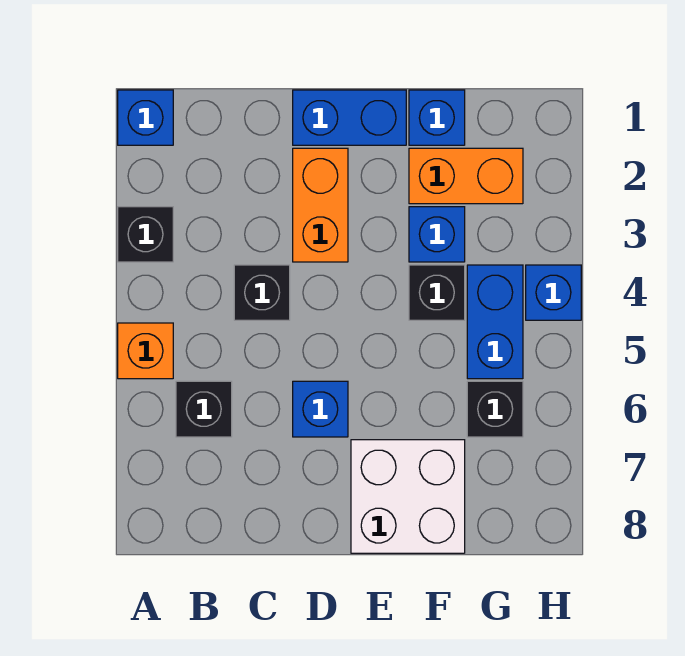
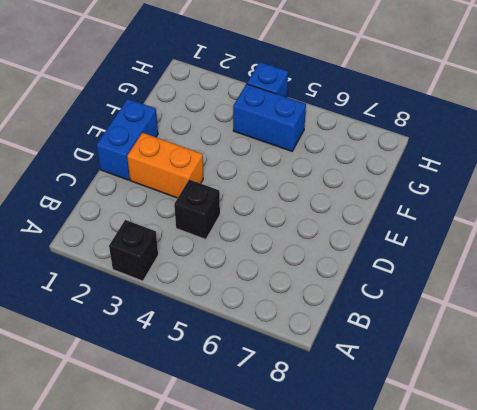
none -> blue 1x1 brick [118,90,173,145]
none -> orange 1x1 brick [118,323,173,379]
none -> black 1x1 brick [176,381,232,437]

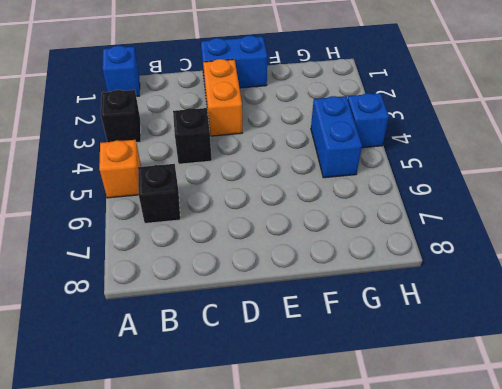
none -> blue 1x1 brick [293,381,348,437]
none -> white 2x2 brick [351,440,465,553]
none -> blue 1x1 brick [409,90,465,145]

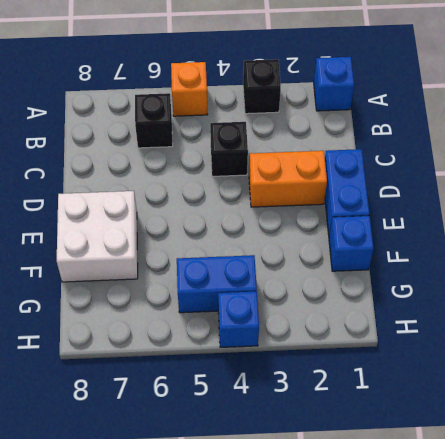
none -> blue 1x1 brick [293,381,348,437]
none -> orange 1x2 brick [409,148,523,204]
none -> blue 1x1 brick [409,207,465,262]

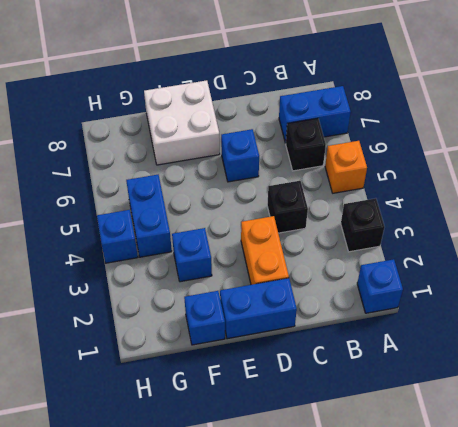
blue 1x2 brick [279,86,351,143] -> none
none -> orange 1x2 brick [409,148,523,204]
none -> black 1x1 brick [409,265,465,320]
none -> black 1x1 brick [467,381,523,437]

